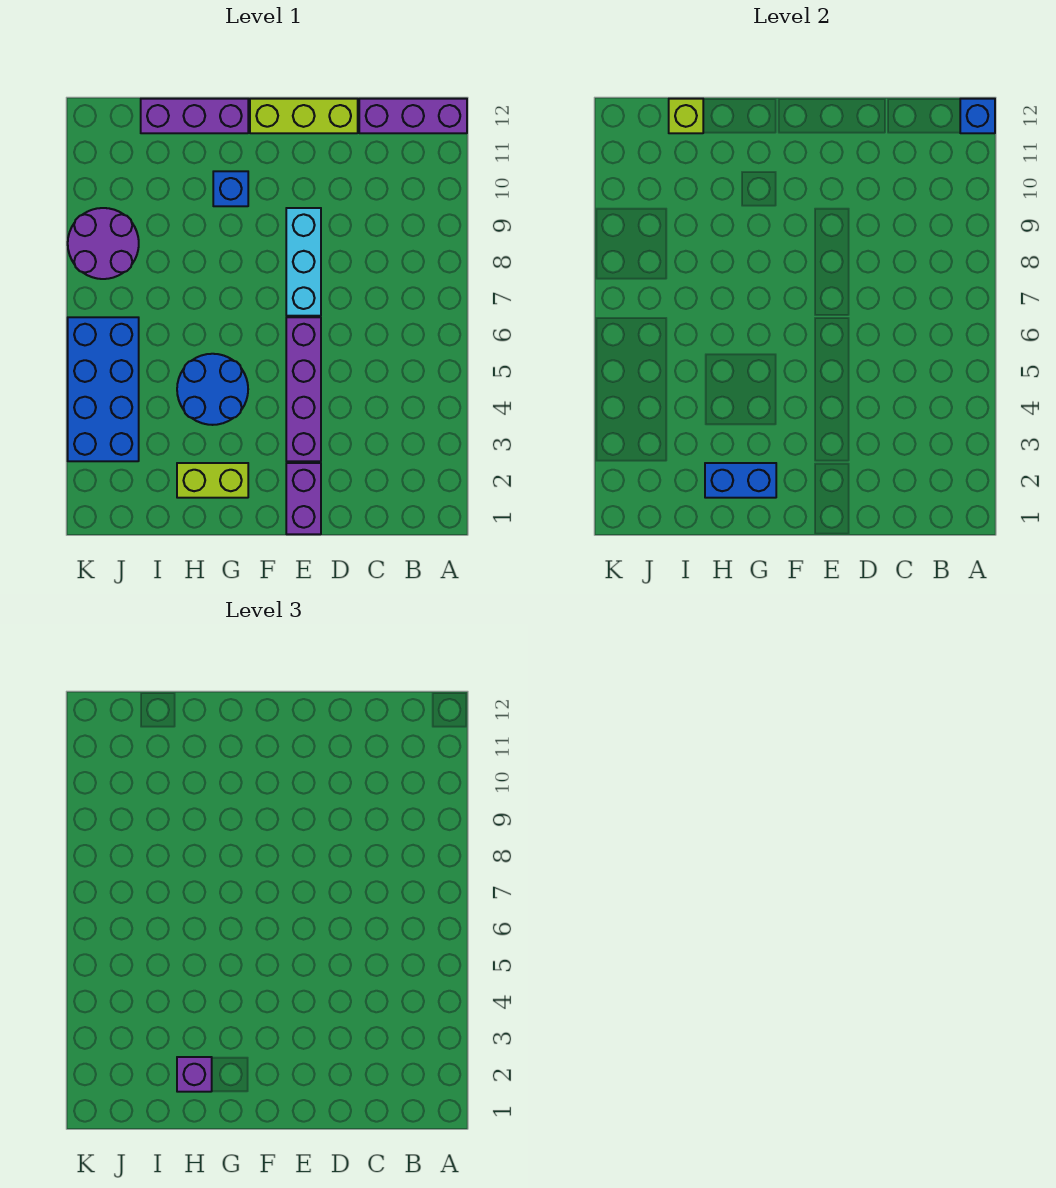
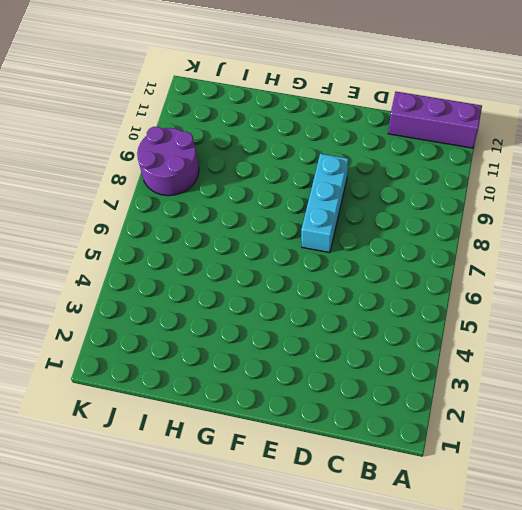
none -> lime 1x3 brick [250,99,358,133]
none -> purple 1x2 brick [286,463,321,534]
none -> purple 1x4 brick [286,317,321,461]

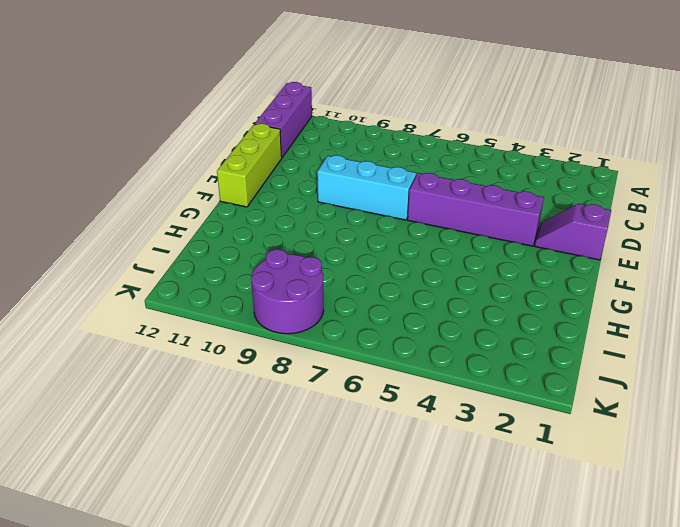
purple 1x2 slope [535,204,611,260] -> purple 1x2 brick [286,463,321,534]
none -> lime 1x2 brick [177,463,248,498]
none -> blue 2x2 round brick [177,354,248,425]
none -> blue 1x1 brick [213,171,248,206]

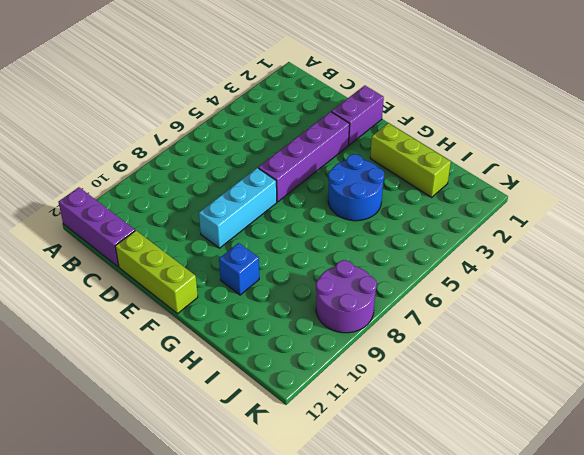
lime 1x3 brick [370,123,451,197] -> lime 1x2 brick [177,463,248,498]
none -> purple 1x3 brick [141,99,248,133]
none -> blue 2x4 brick [68,317,139,461]
none -> blue 1x1 brick [960,99,995,133]

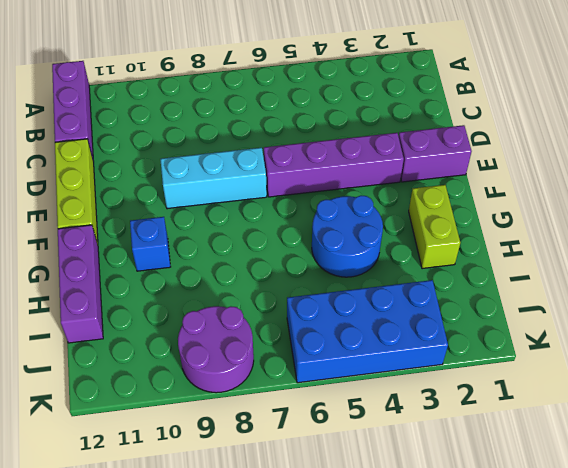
none -> blue 1x1 brick [960,99,995,133]
none -> blue 1x2 brick [705,463,776,498]
none -> lime 1x1 brick [669,99,703,133]

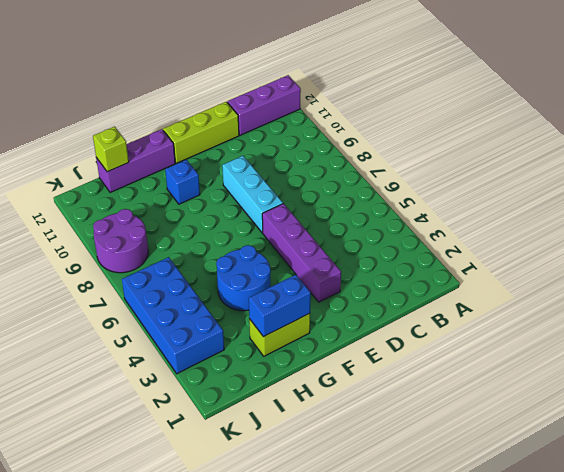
none -> purple 1x2 brick [286,463,321,534]
none -> blue 1x1 brick [960,99,995,133]
none -> purple 1x1 brick [177,1057,212,1092]

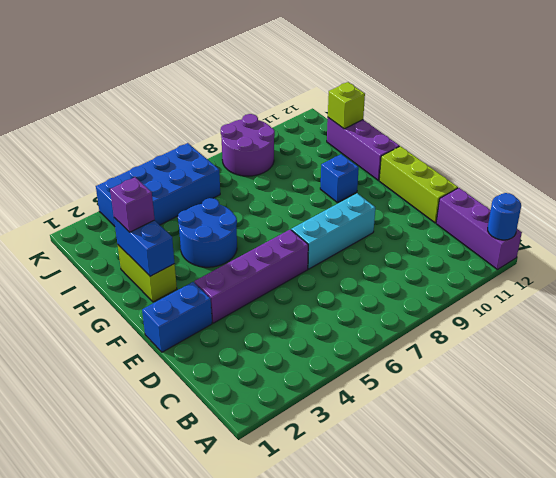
blue 1x1 round brick [488,193,521,240] -> blue 1x1 brick [960,99,995,133]
blue 1x2 brick [142,282,212,352] -> purple 1x2 brick [286,463,321,534]

